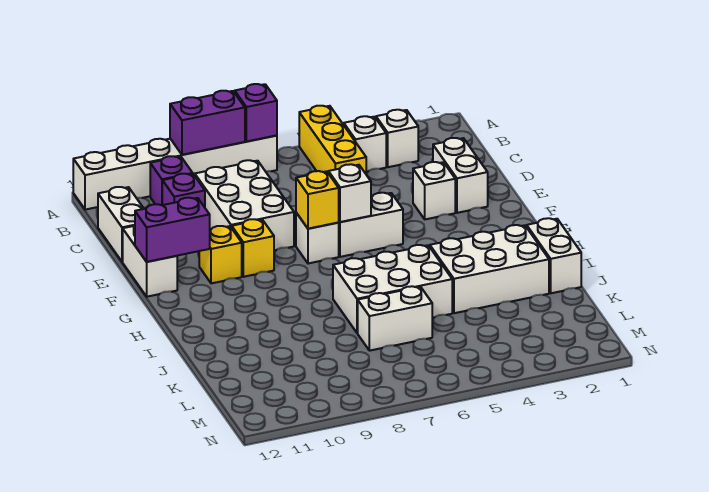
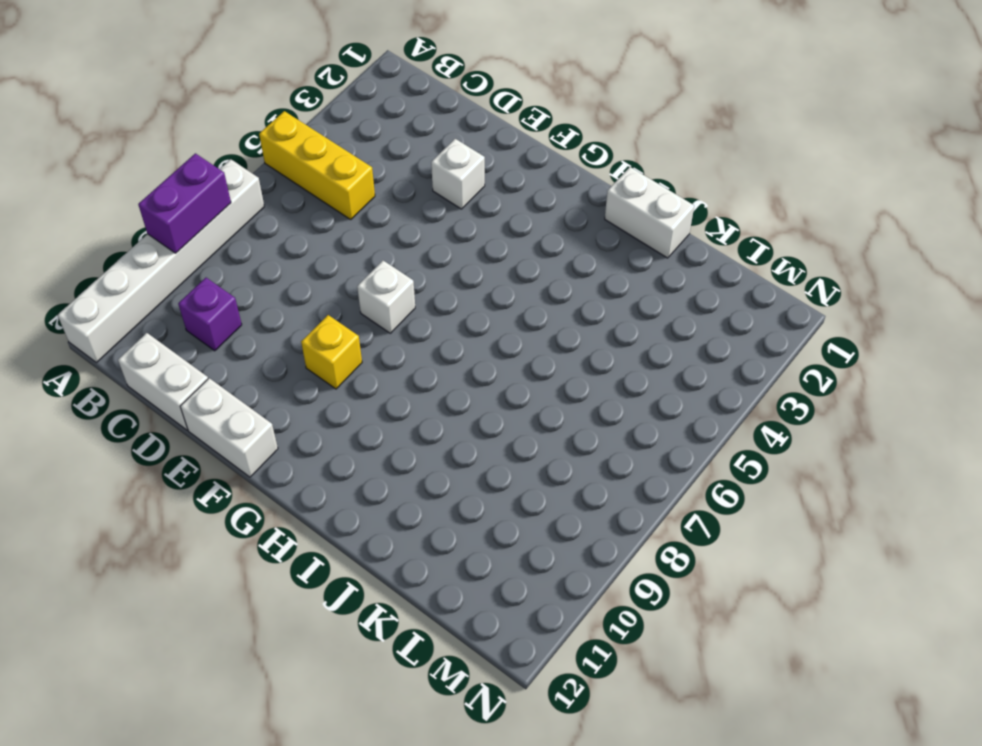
none -> white 1x1 brick [376,110,418,167]
none -> white 1x1 brick [344,116,386,172]
none -> purple 1x1 brick [150,156,193,205]

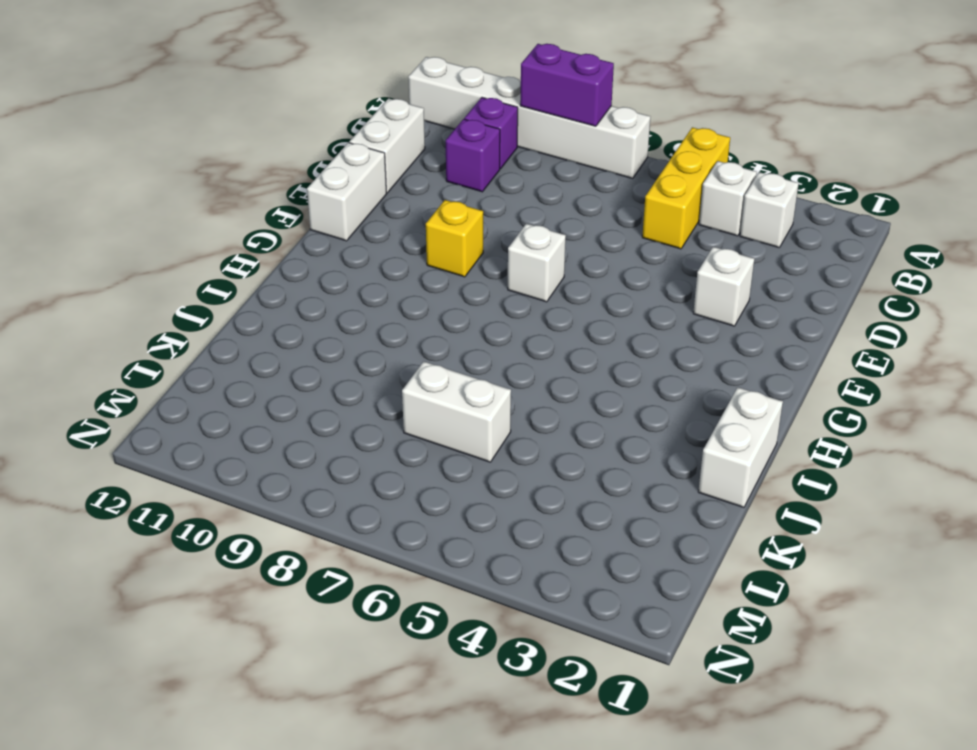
none -> white 2x3 brick [195,160,294,251]
none -> white 1x2 brick [433,138,488,213]
none -> white 1x2 brick [338,193,403,257]

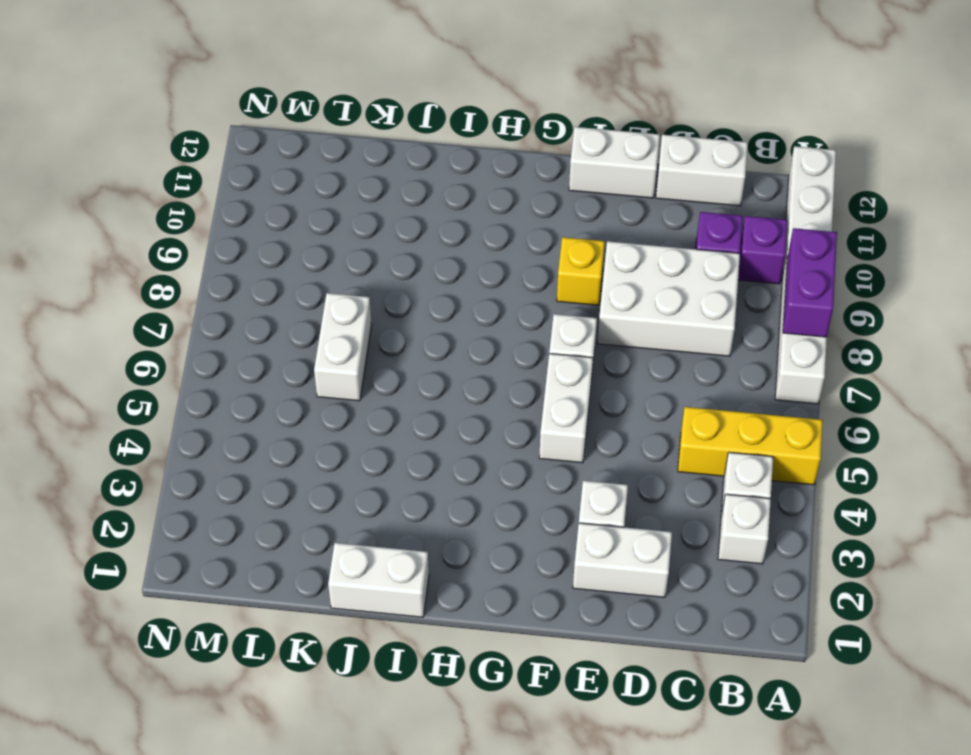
none -> yellow 1x1 brick [199,226,242,283]
none -> white 2x3 brick [430,225,549,313]
none -> white 2x3 brick [333,245,452,333]

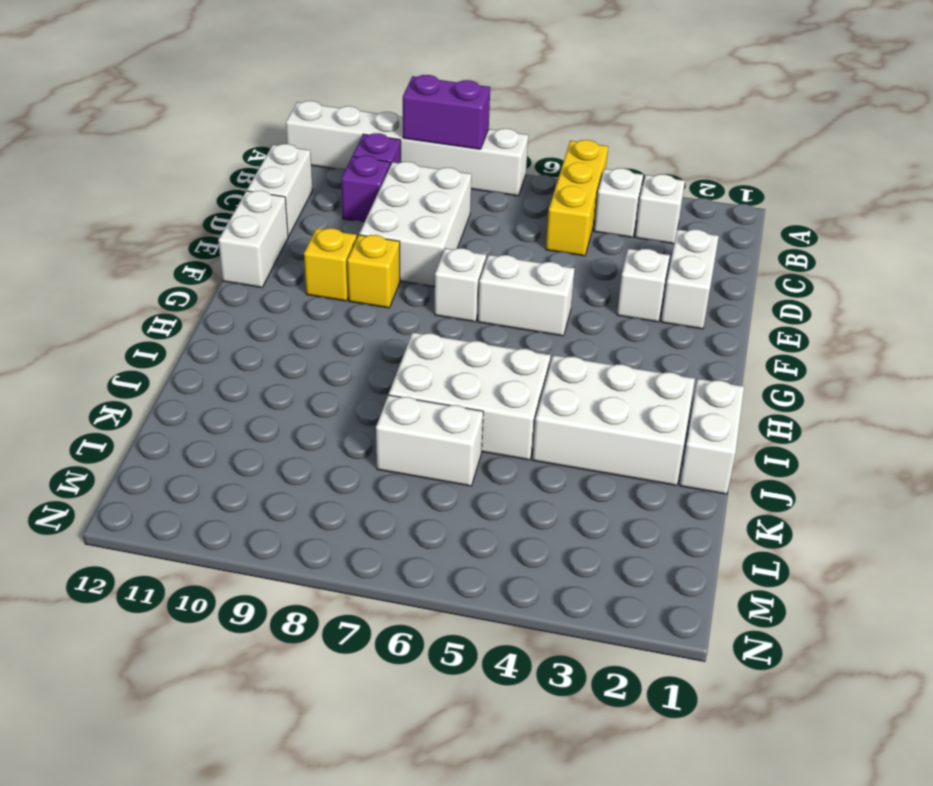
none -> purple 1x1 brick [235,84,277,142]
none -> white 1x1 brick [328,164,371,222]
none -> yellow 1x1 brick [296,171,339,229]

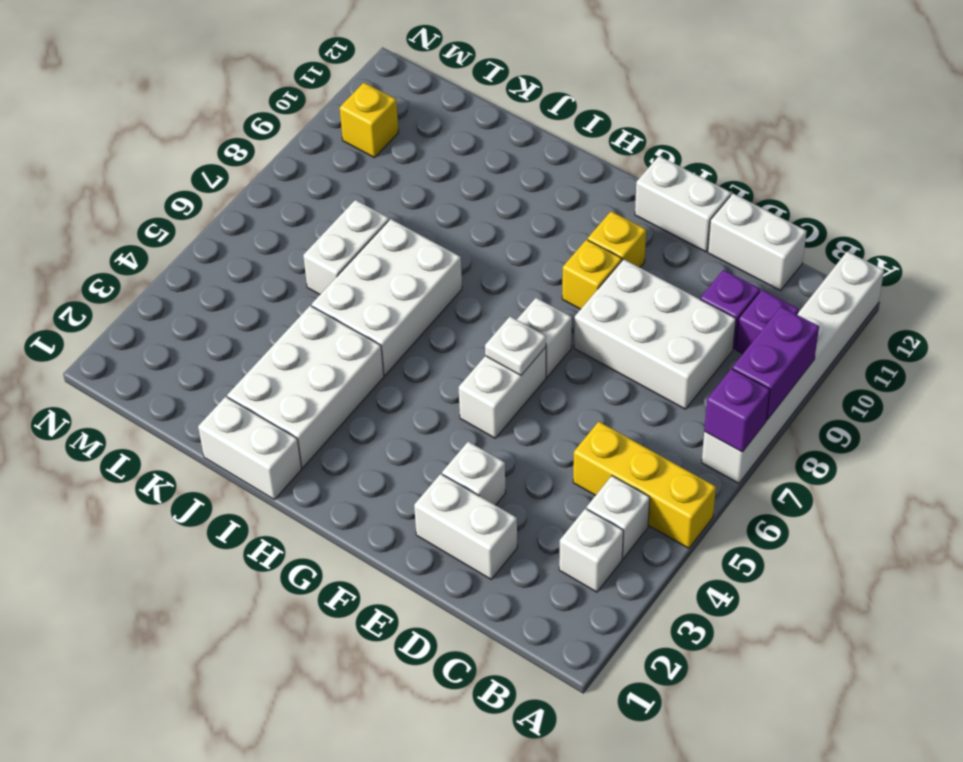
white 1x1 plate [485,316,546,375] -> white 1x1 brick [328,164,371,222]
yellow 1x1 brick [340,83,399,158] -> yellow 1x1 brick moved to [296,171,339,229]
none -> purple 1x2 brick [135,198,210,262]

